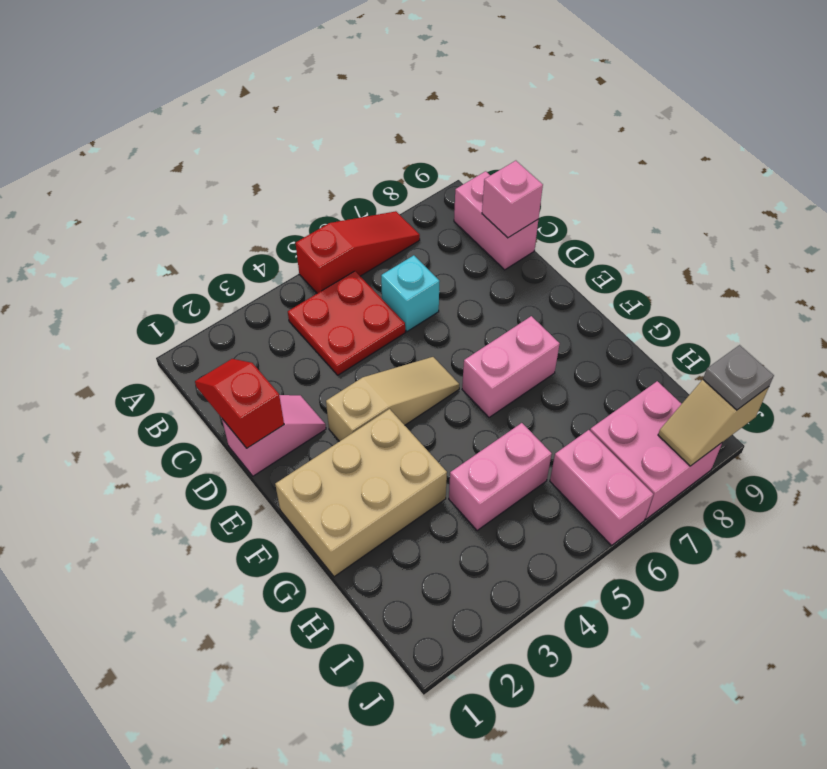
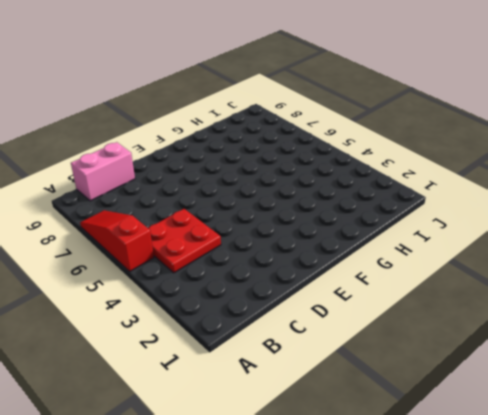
none -> cyan 1x1 brick [381,255,440,332]
none -> pink 1x2 slope [222,395,326,476]
none -> tan 1x3 slope [326,357,459,441]

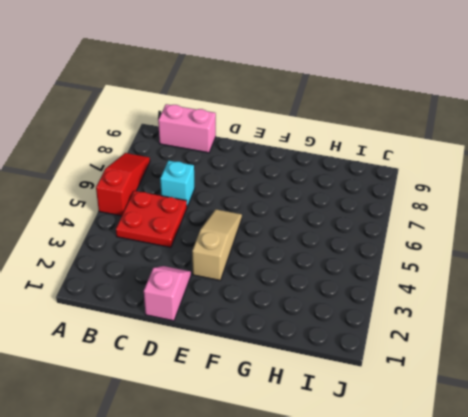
none -> tan 2x3 brick [275,409,447,577]
none -> pink 1x2 brick [462,316,560,418]
none -> pink 1x2 brick [449,423,552,531]

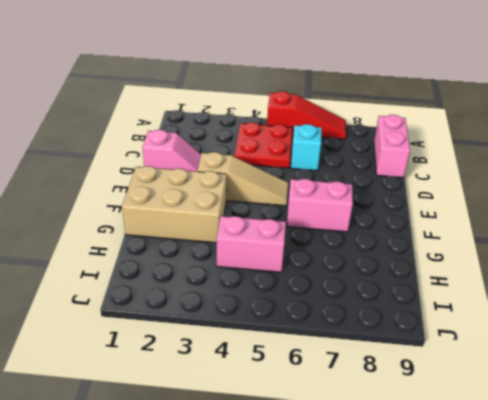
none -> pink 1x2 brick [550,430,653,545]
none -> pink 2x2 brick [590,381,722,519]
none -> red 1x2 slope [195,359,284,448]

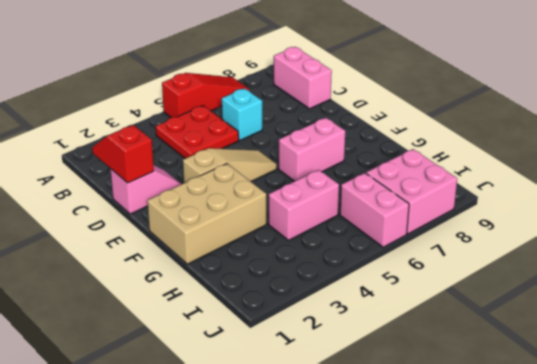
none -> pink 1x1 brick [482,161,543,238]
none -> tan 1x2 slope [658,380,769,466]
none -> grey 1x1 plate [703,345,774,410]

